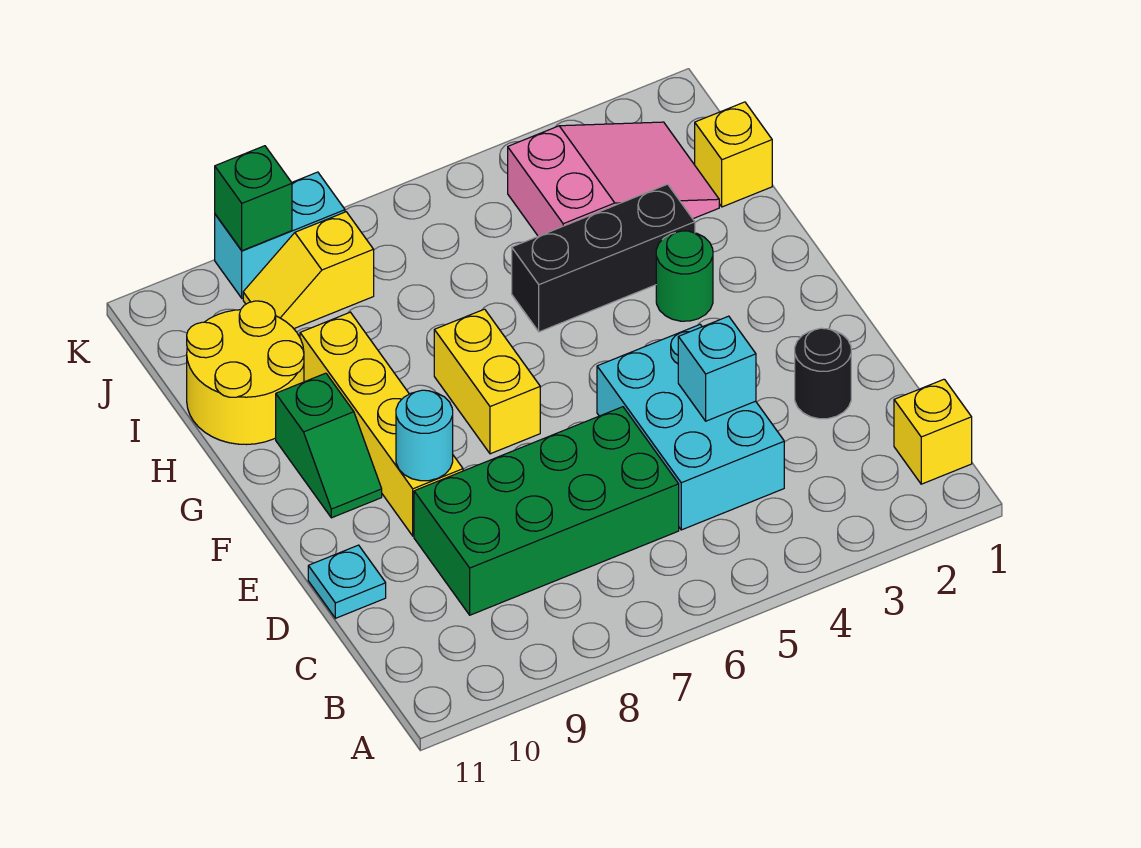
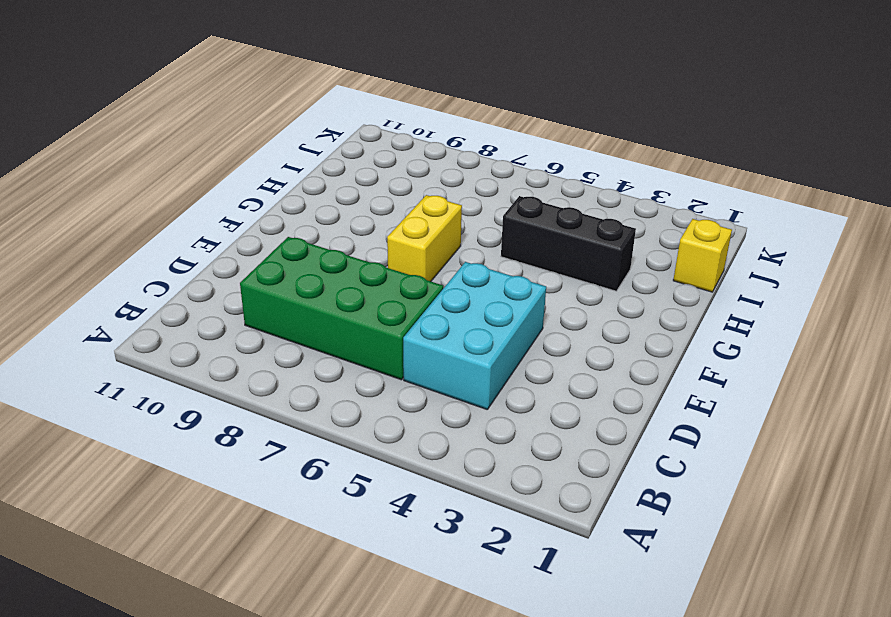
none -> yellow 1x1 brick [894,379,972,484]
none -> black 1x1 round brick [795,328,851,419]
none -> cyan 1x1 plate [308,545,386,618]

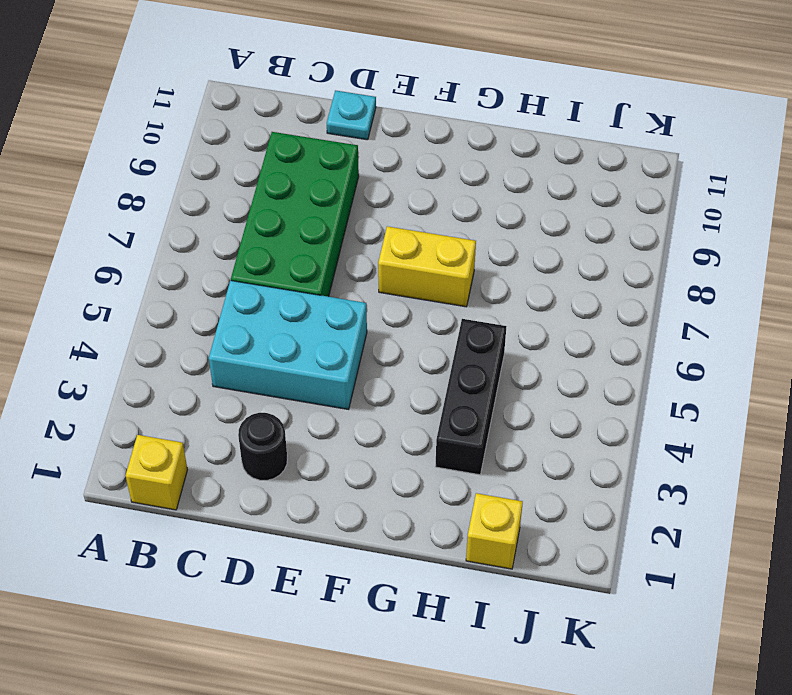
none -> yellow 1x4 brick [300,312,463,536]
none -> green 1x2 slope [276,373,382,518]
none -> green 1x1 round brick [656,231,713,321]

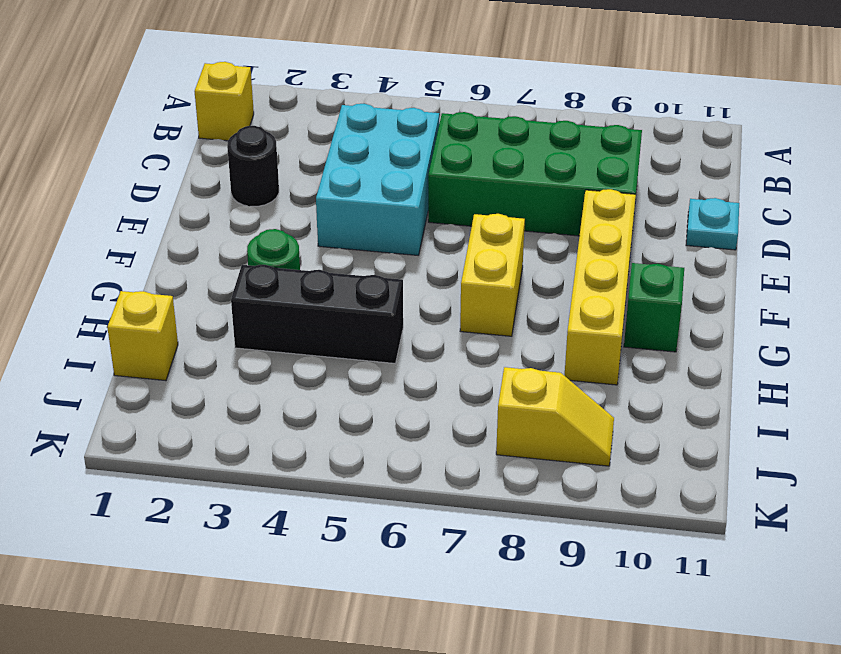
none -> yellow 2x2 round brick [187,301,304,445]
none -> pink 2x3 slope [508,122,719,236]
none -> cyan 1x2 brick [215,172,345,298]

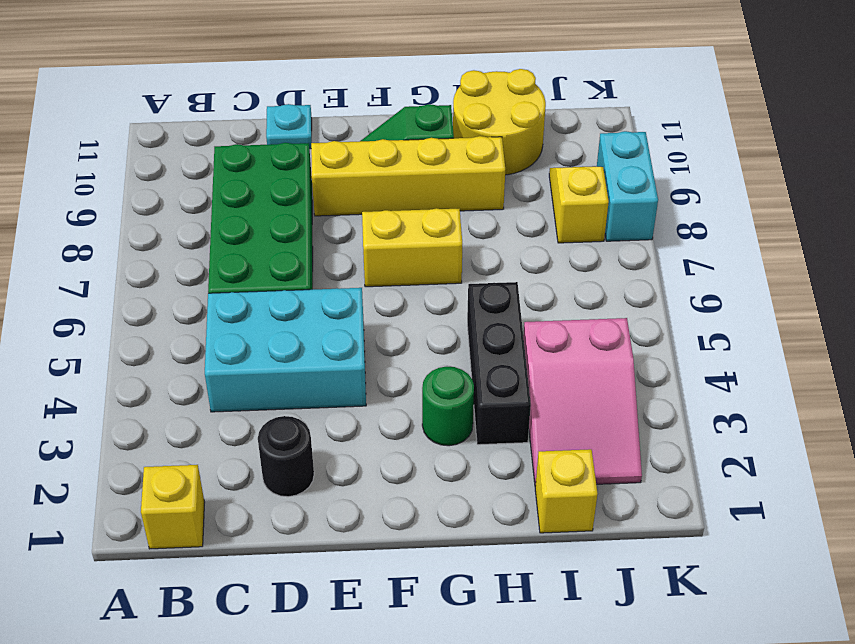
none -> cyan 1x1 brick [678,316,756,421]
none -> cyan 1x1 round brick [396,390,453,481]
none -> green 1x1 brick [215,146,292,251]

